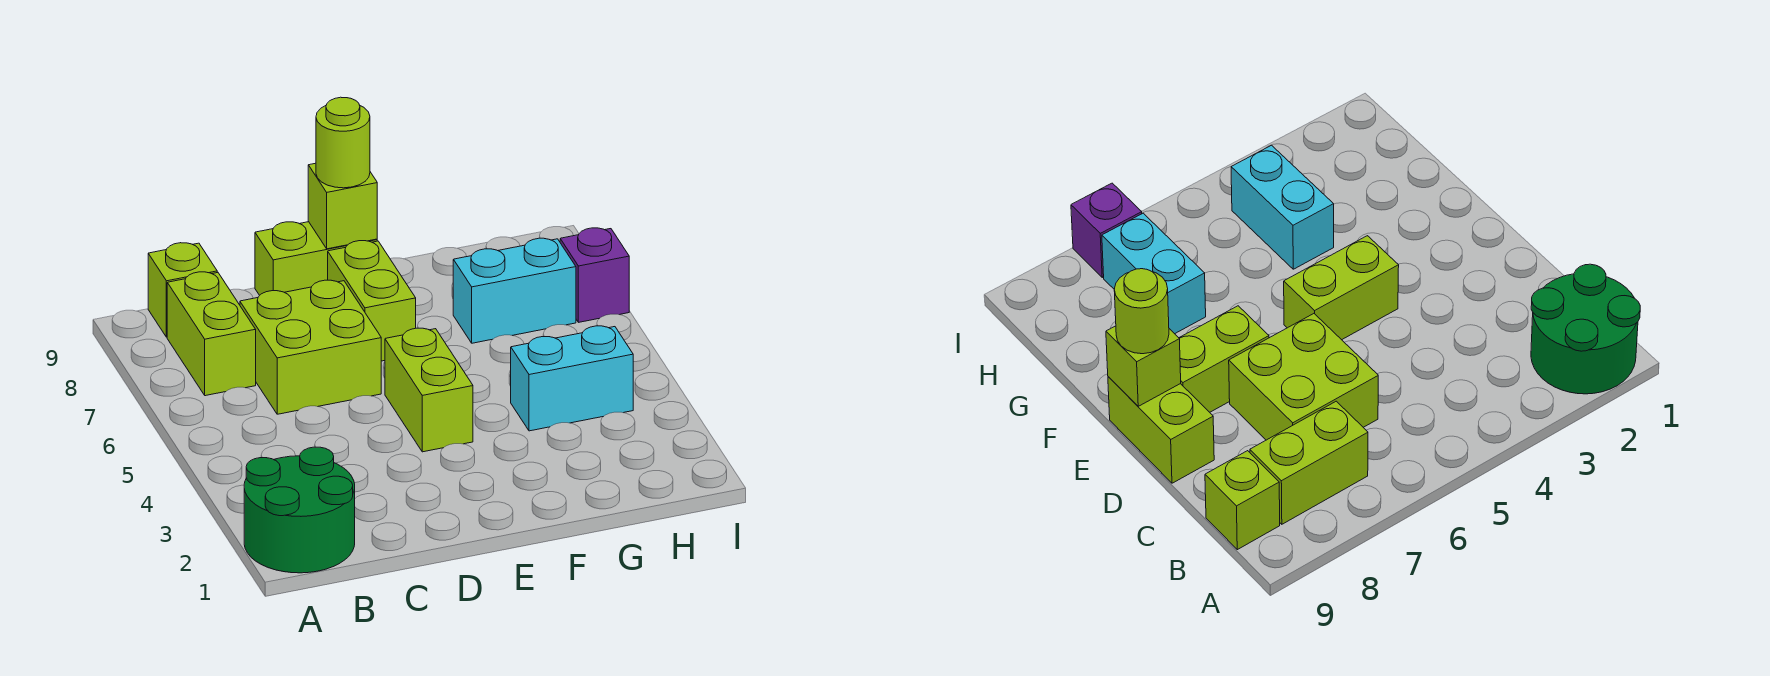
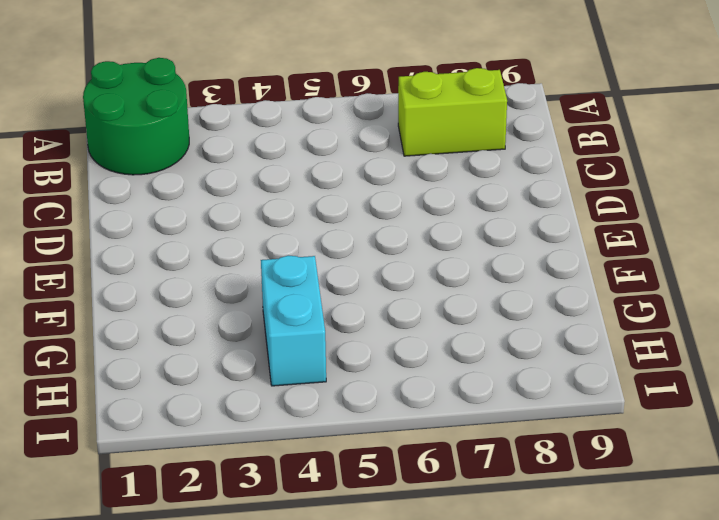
none -> lime 1x1 brick [148,243,217,337]
none -> lime 2x2 brick [240,280,381,414]
none -> lime 1x2 brick [255,222,377,295]

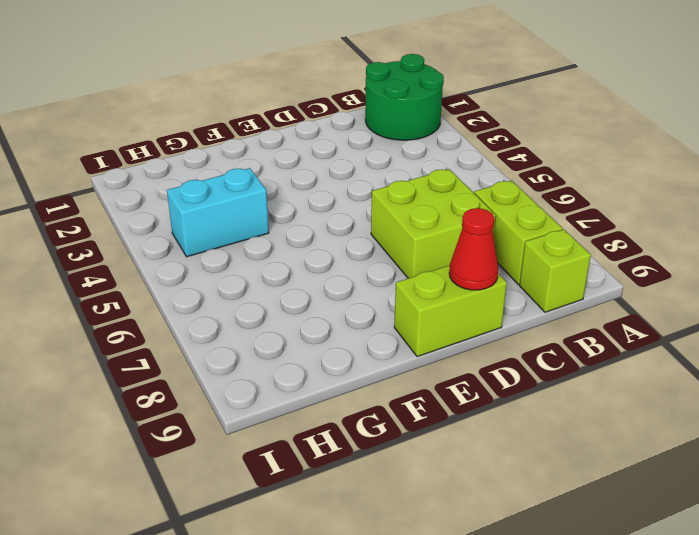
red 1x1 cone [449,208,498,290] -> none
none -> lime 1x2 brick [385,328,473,452]
none -> lime 1x2 brick [328,241,416,361]
none -> cyan 1x2 brick [453,238,576,343]

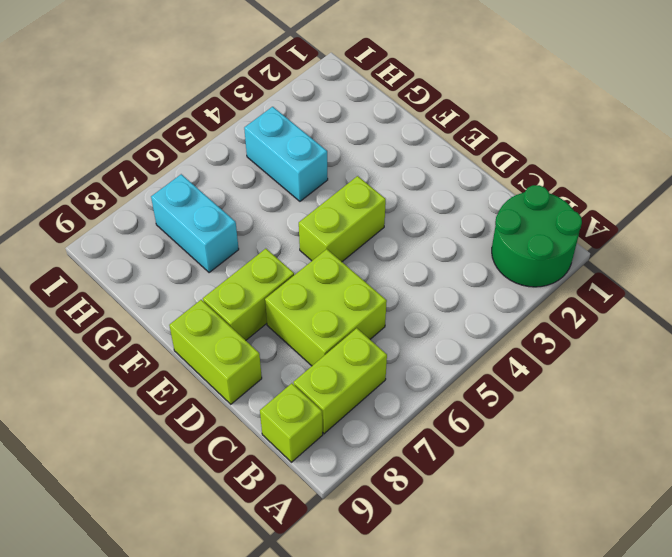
none -> purple 1x1 brick [560,228,629,322]
none -> lime 1x1 brick [308,163,377,249]
none -> lime 1x1 round brick [316,97,370,188]

